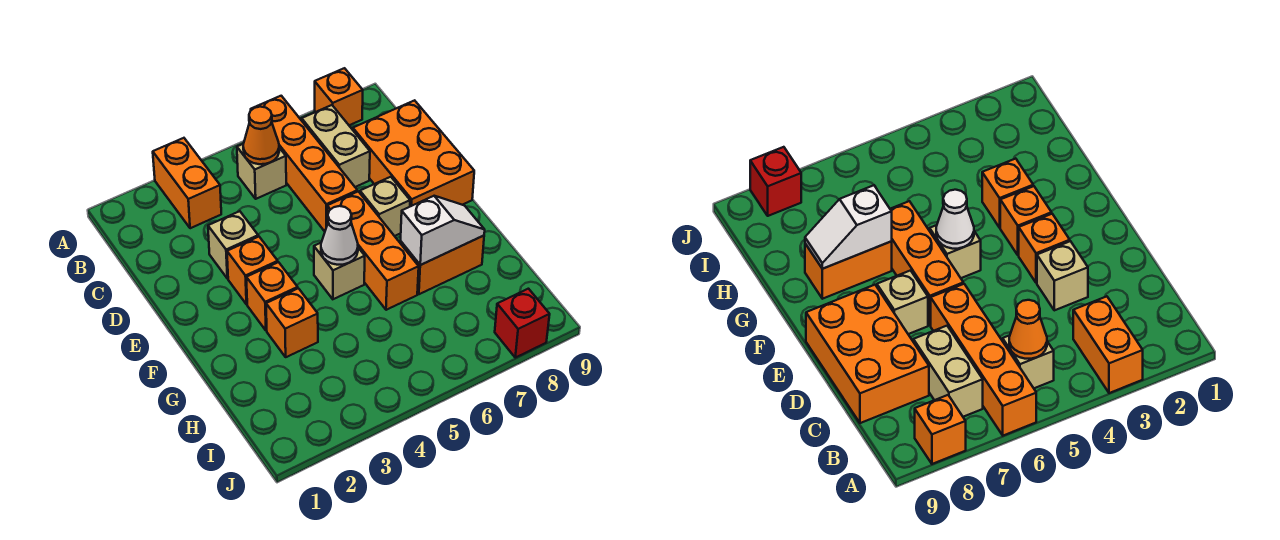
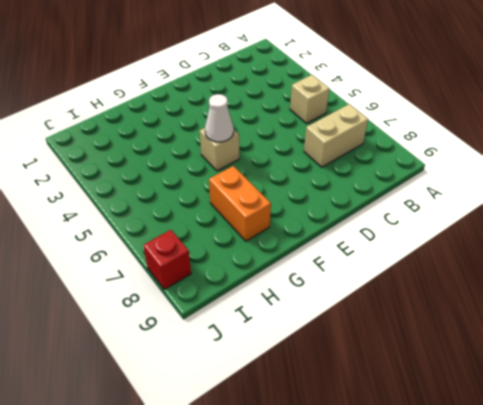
none -> orange 1x2 brick [153,138,221,228]
none -> orange 1x4 brick [251,96,357,231]
none -> orange 1x1 brick [315,68,363,125]

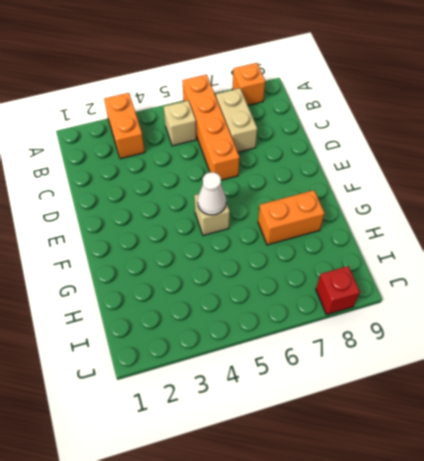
none -> orange 2x3 brick [353,100,474,206]
none -> tan 1x1 brick [208,211,258,279]
none -> orange 1x1 brick [227,236,278,304]

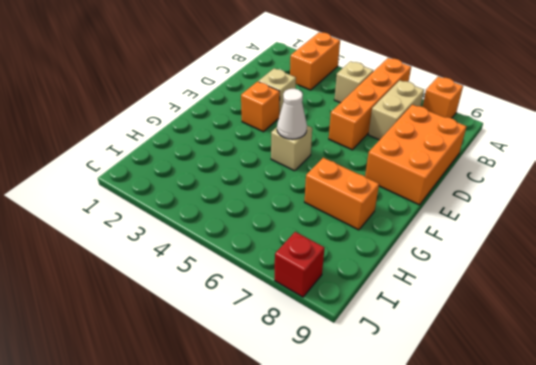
none -> orange 1x3 brick [327,191,419,310]
none -> tan 1x1 brick [360,177,410,236]
none -> orange 1x1 brick [246,262,298,331]

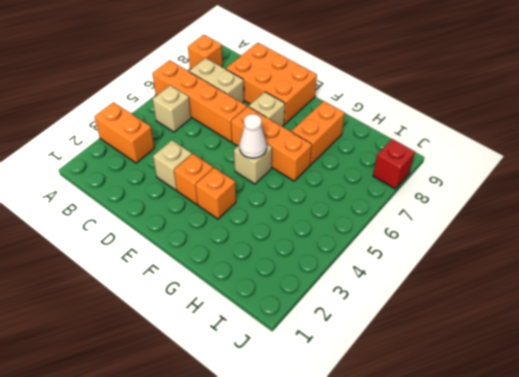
none -> orange 1x1 brick [266,288,318,357]
none -> orange 1x1 cone [243,107,279,164]
none -> white 1x2 slope [401,196,485,265]

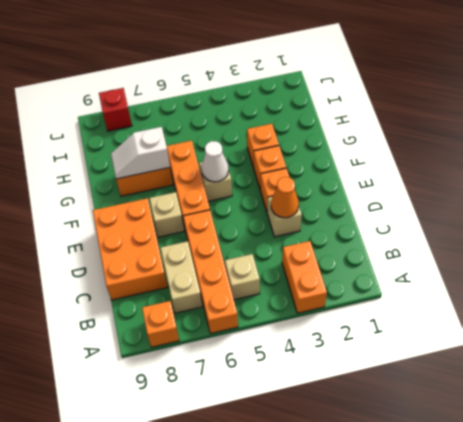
orange 1x1 cone [271,177,299,218] -> orange 1x1 cone moved to [243,107,279,164]

